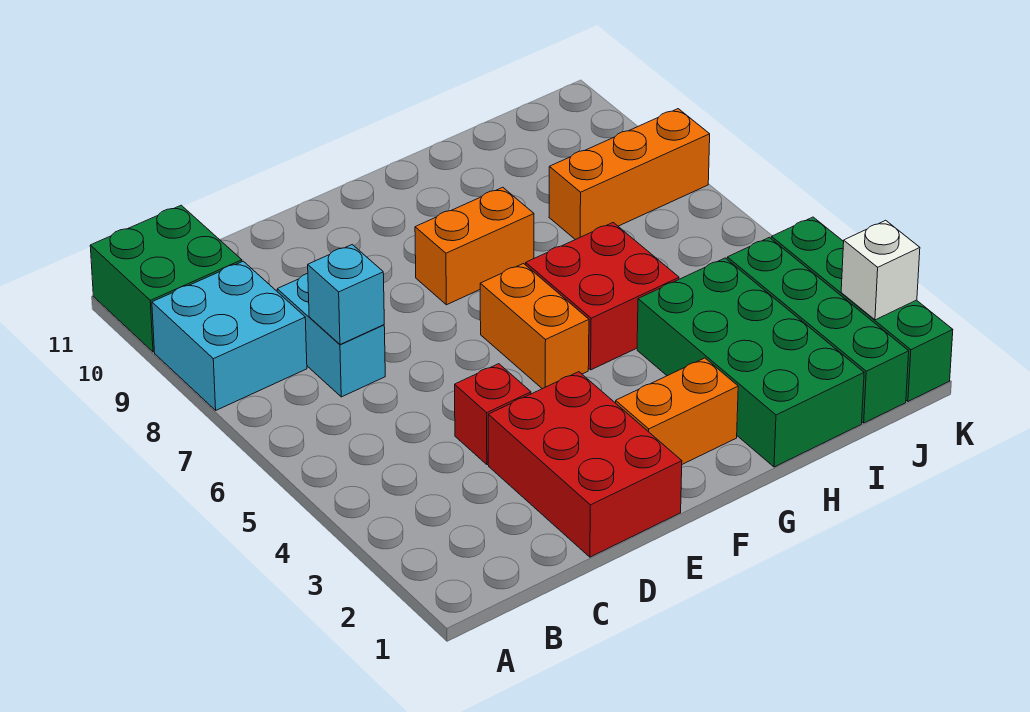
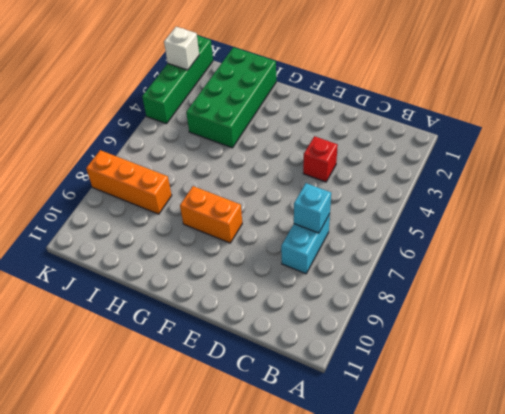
none -> cyan 2x2 brick [152,261,307,410]
none -> green 2x2 brick [90,205,242,352]
none -> red 2x3 brick [488,372,682,557]

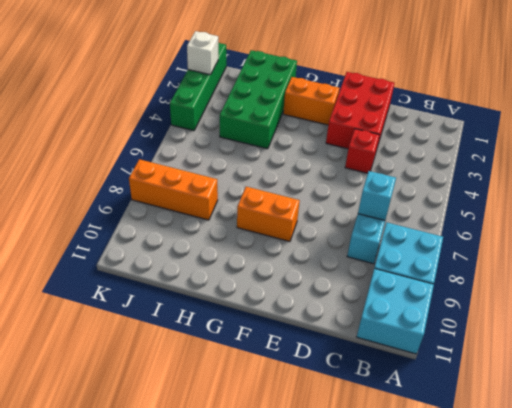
cyan 2x2 brick [357,269,434,354] -> green 2x2 brick [90,205,242,352]
none -> orange 1x2 brick [480,264,589,389]
none -> red 2x2 brick [526,223,679,370]
none -> green 1x4 brick [727,237,909,423]

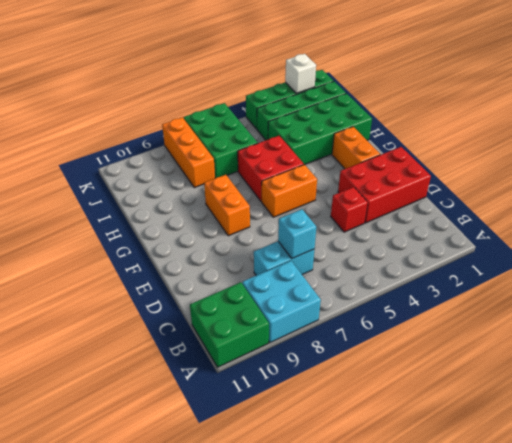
green 2x3 brick [184,103,258,178] -> none

